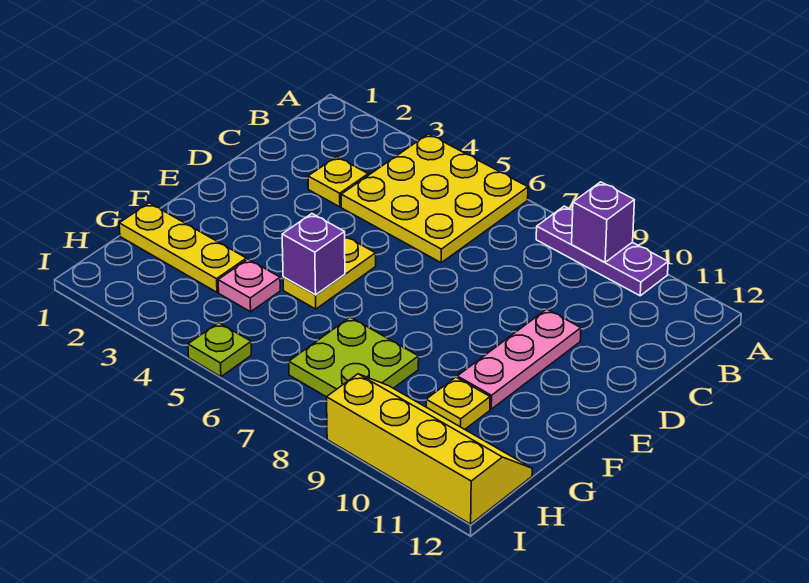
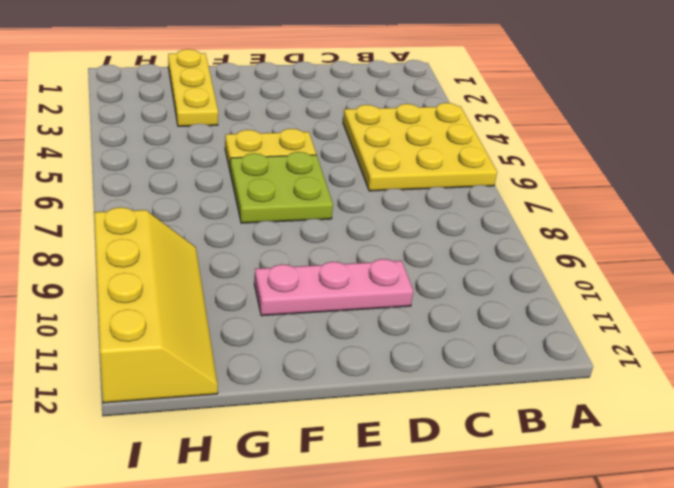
lime 2x2 plate [230,152,333,223] -> lime 2x2 plate moved to [289,317,419,397]
none -> purple 1x3 plate [536,206,668,296]
none -> yellow 1x1 plate [308,157,368,207]
none -> pink 1x1 plate [218,259,280,312]

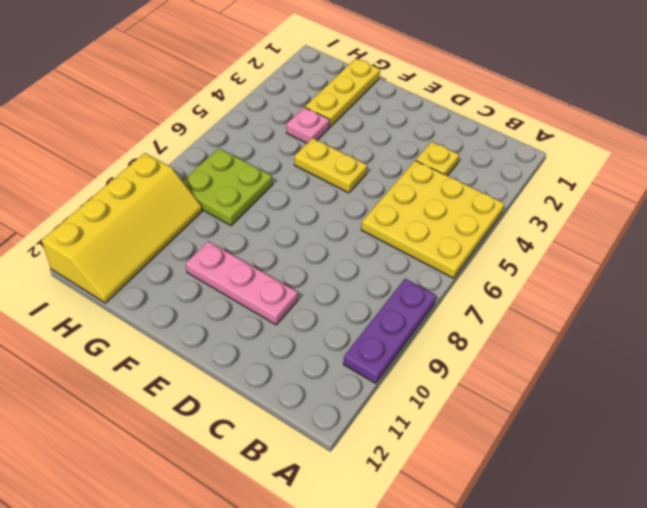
none -> yellow 1x1 plate [426,377,490,429]
none -> lime 1x1 plate [188,323,251,377]
none -> purple 1x1 brick [572,182,634,262]

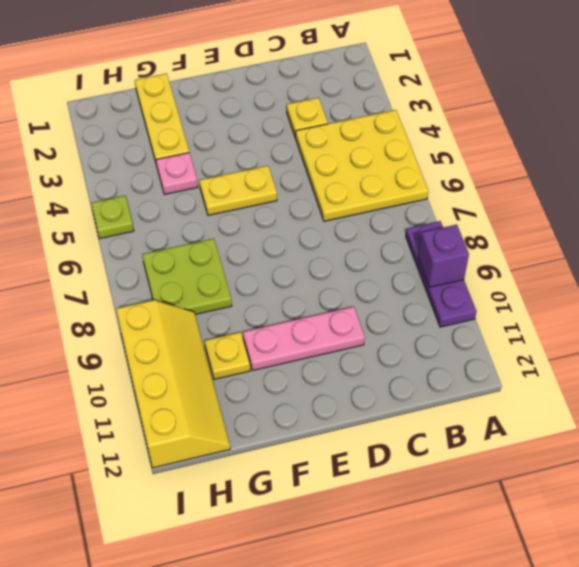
none -> purple 1x1 brick [282,214,345,295]

